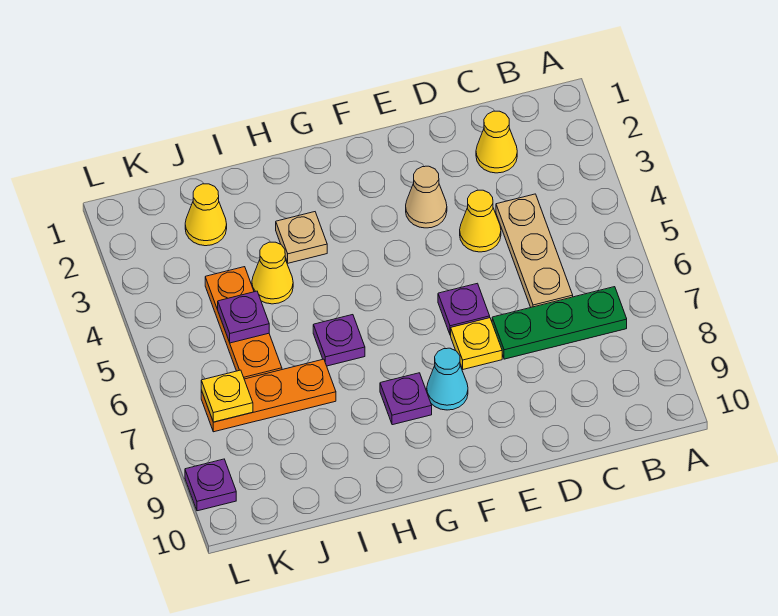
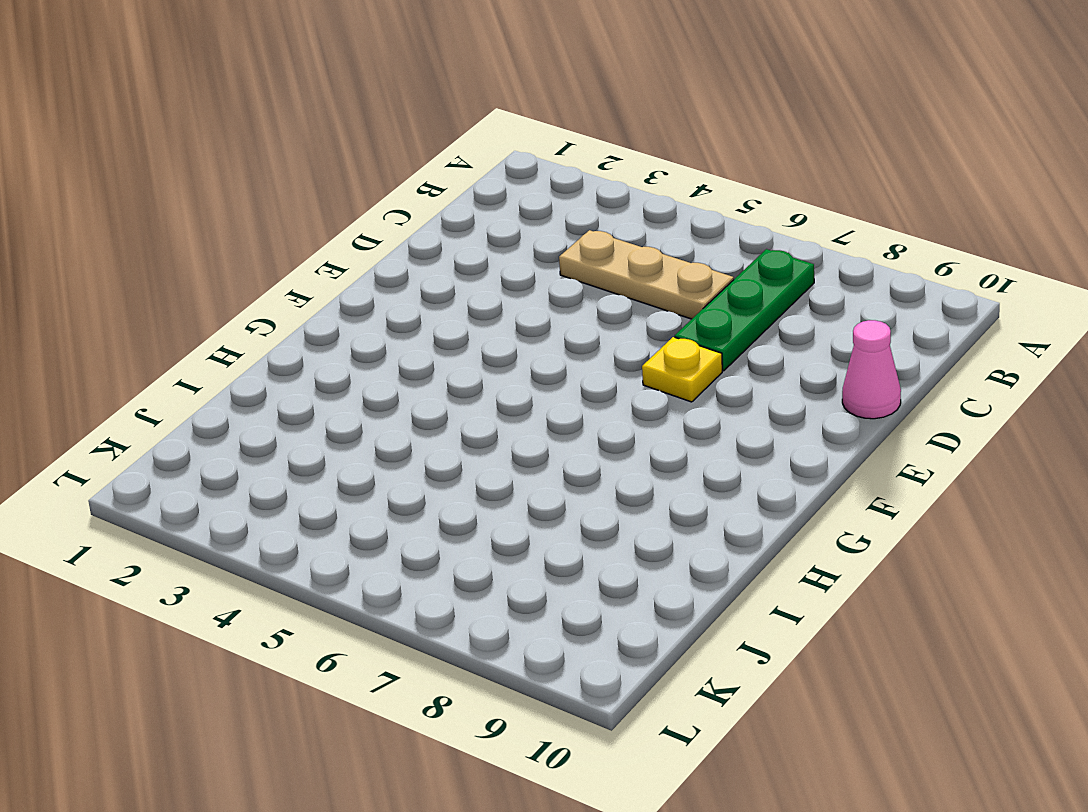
pink 1x1 cone [842,320,901,419] -> none
none -> yellow 1x1 cone [476,111,517,173]
none -> yellow 1x1 cone [460,190,501,252]
none -> tan 1x1 cone [406,166,447,228]

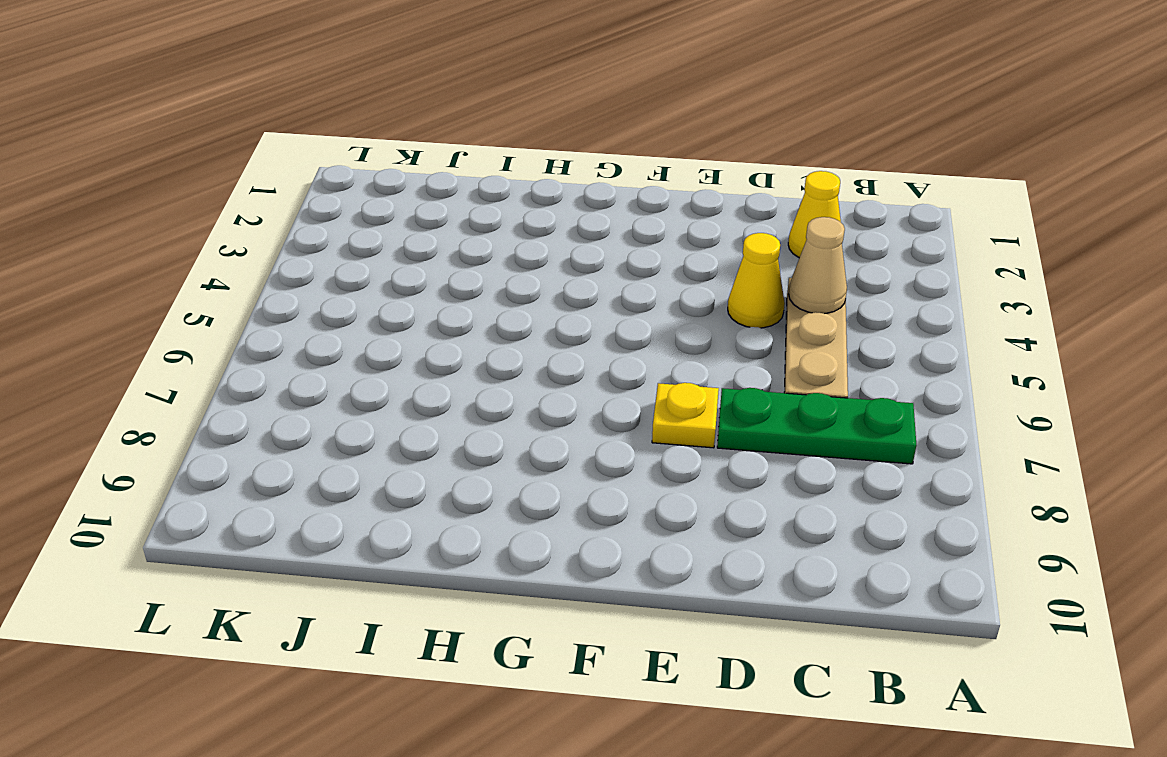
tan 1x1 cone [789,217,847,314] -> tan 1x1 cone moved to [406,166,447,228]
none -> purple 1x1 plate [438,283,490,335]
none -> cyan 1x1 cone [427,348,468,410]
none -> purple 1x1 plate [380,373,432,425]

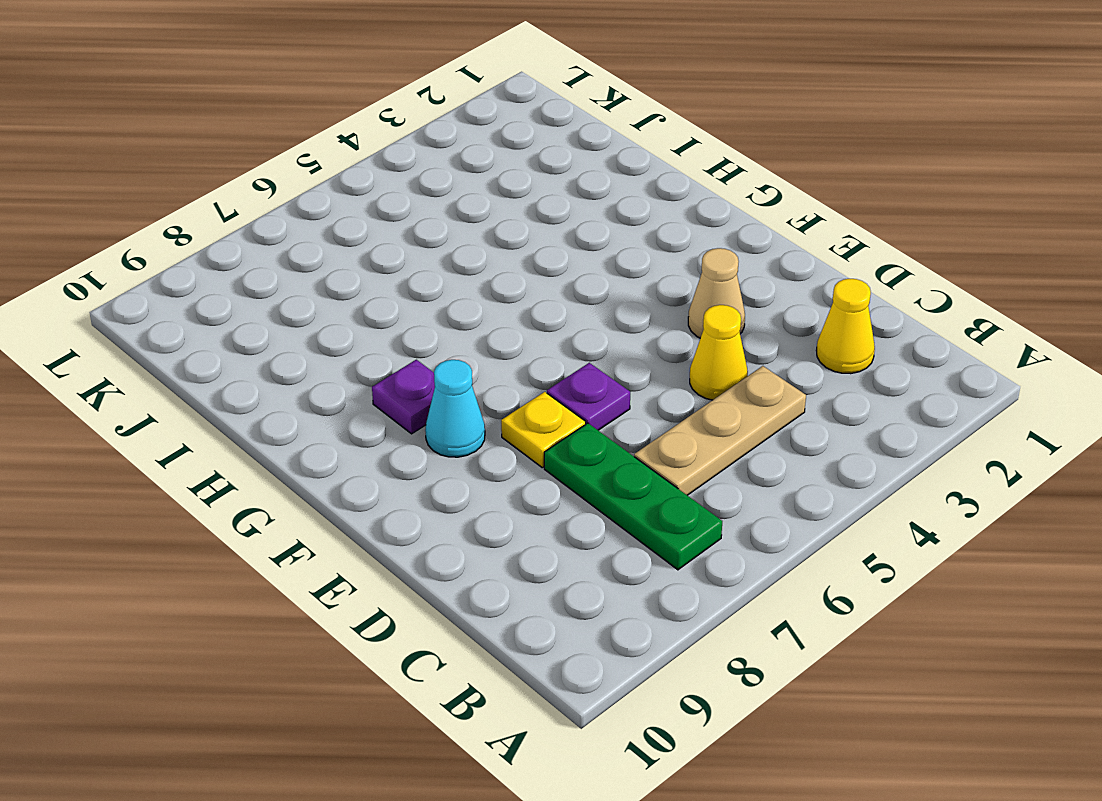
none -> tan 1x1 plate [276,212,327,263]
none -> purple 1x1 plate [313,315,365,366]
none -> yellow 1x1 cone [252,242,293,304]

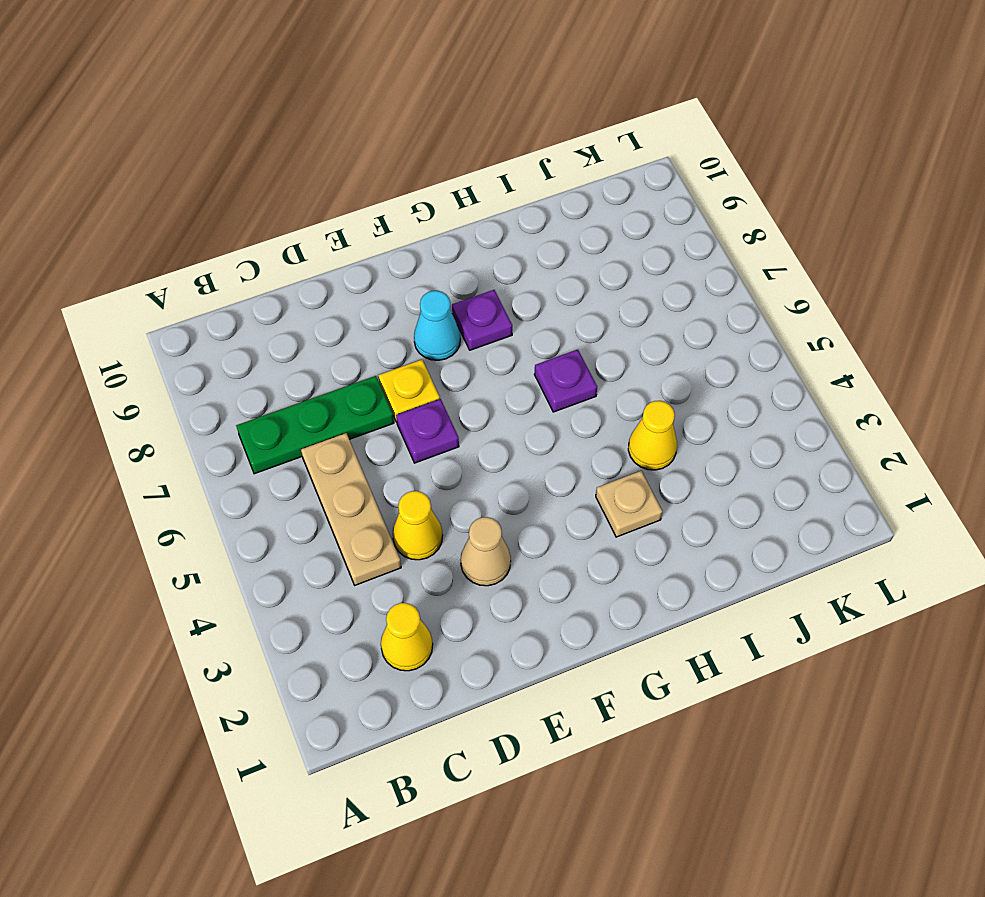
none -> orange 1x3 plate [201,359,336,432]
none -> yellow 1x1 cone [185,184,227,246]
none -> orange 1x3 plate [205,267,282,379]

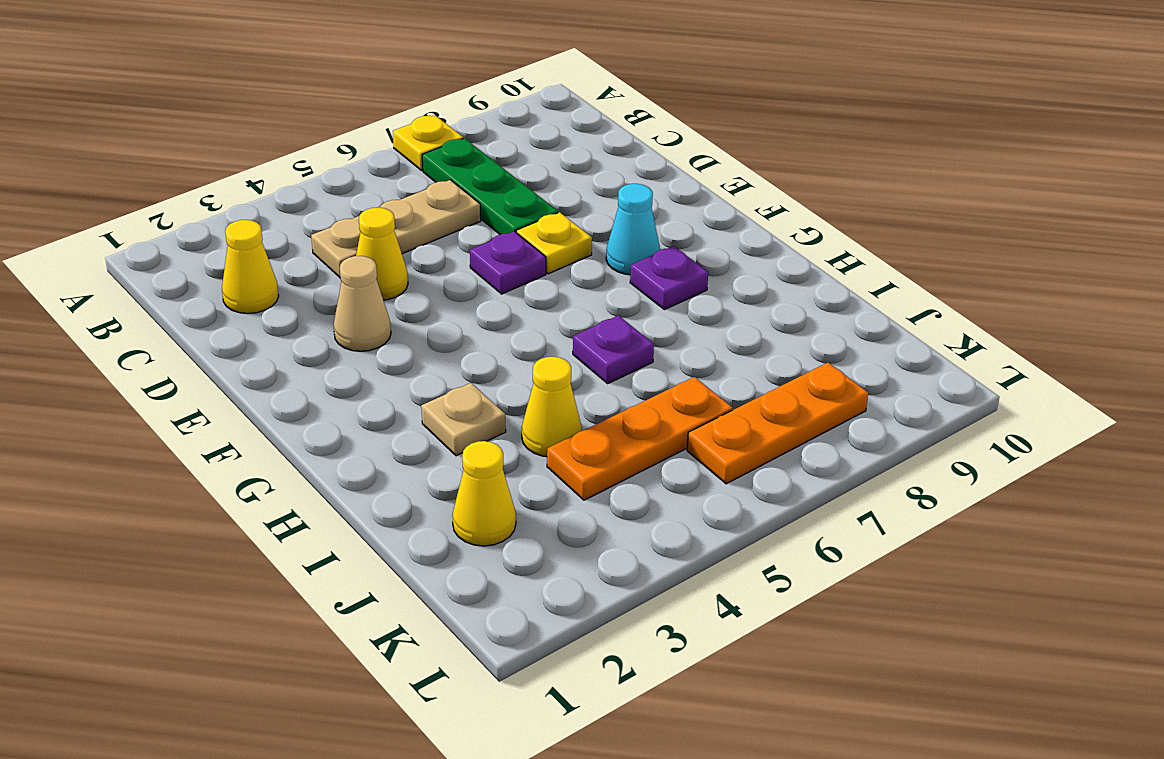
yellow 1x1 plate [393,115,463,170] -> yellow 1x1 plate moved to [201,370,253,422]
orange 1x3 plate [687,363,868,484] -> orange 1x3 plate turned to [201,359,336,432]
none -> purple 1x1 plate [185,459,236,511]
none -> purple 1x1 plate [218,291,269,343]

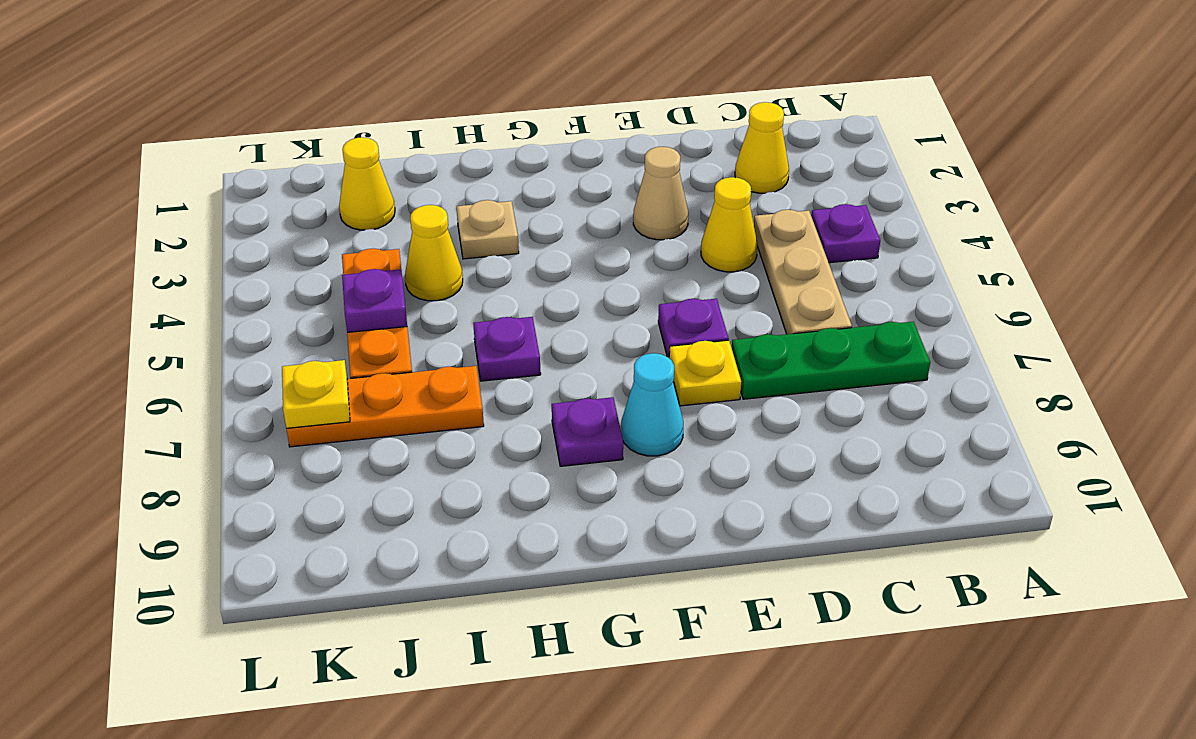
purple 1x1 plate [811,204,880,263] -> purple 1x1 plate moved to [185,459,236,511]

